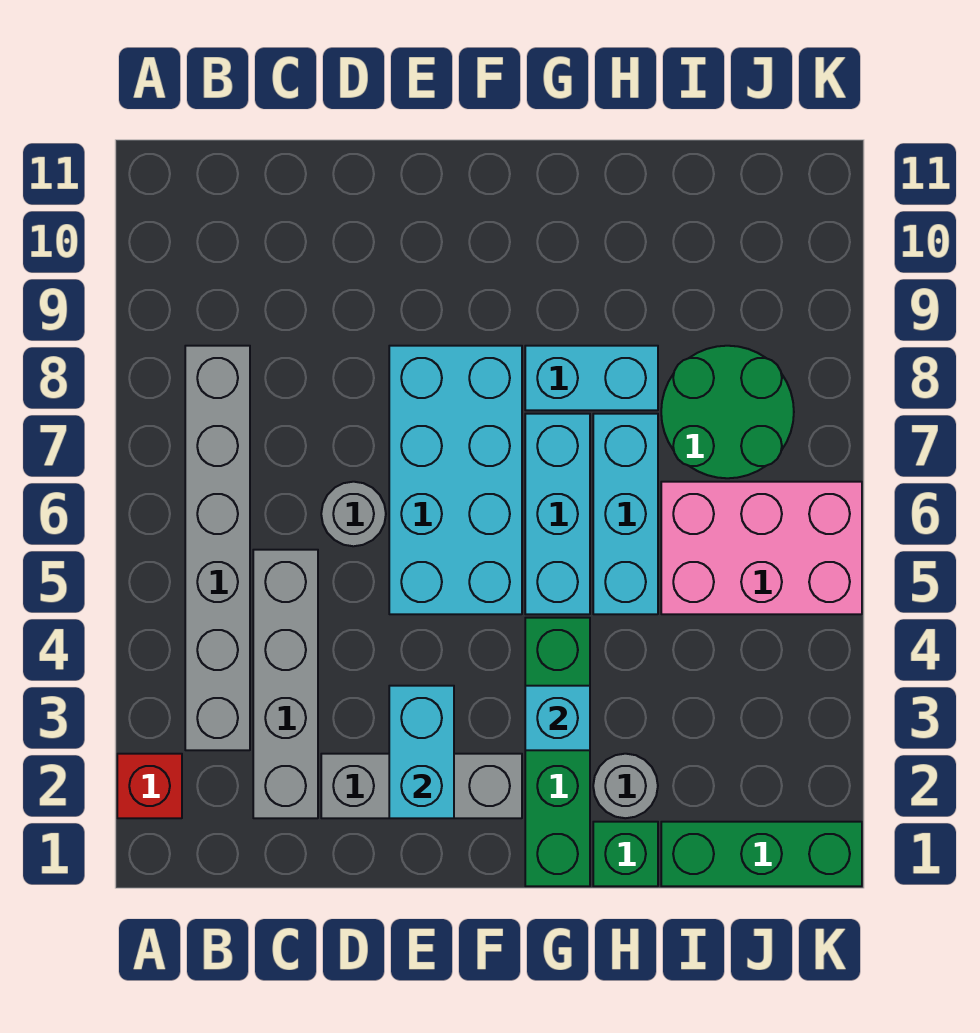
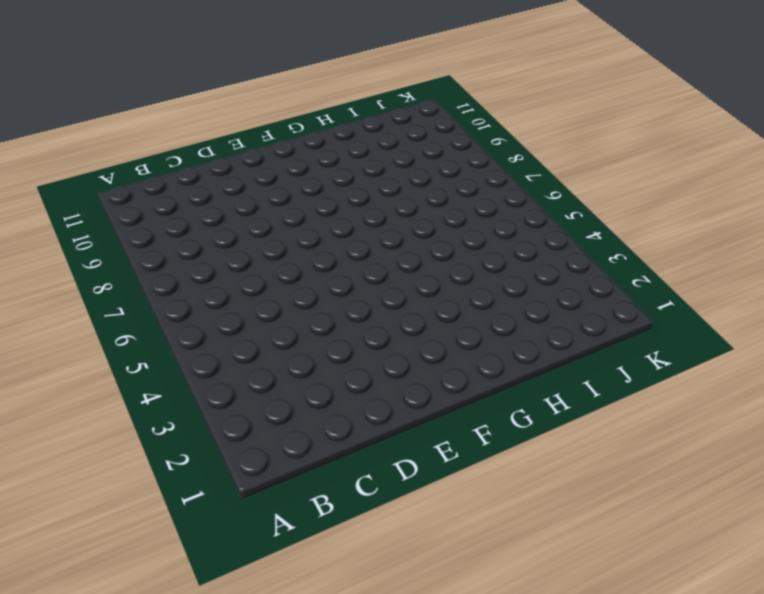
none -> red 1x1 brick [117,754,182,818]
none -> grey 1x6 brick [185,346,250,750]
none -> grey 1x4 brick [253,550,318,818]

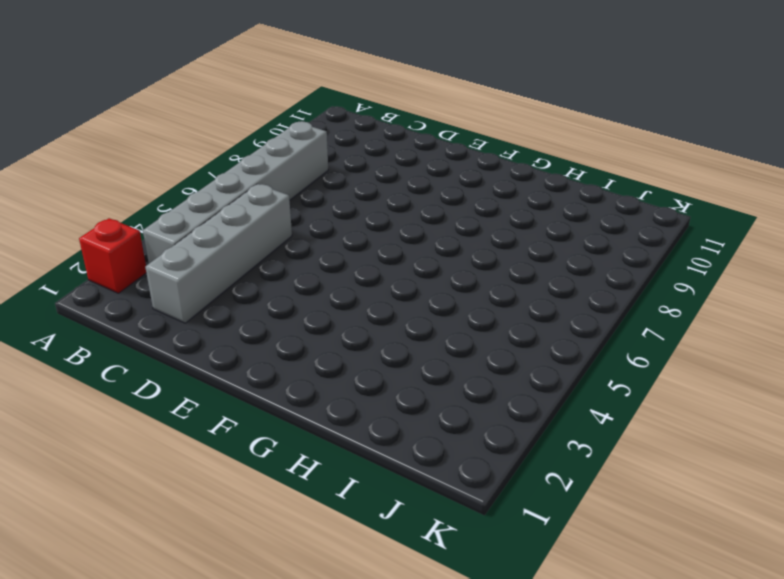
none -> grey 1x3 brick [321,754,522,818]
none -> grey 1x1 round brick [321,482,386,546]
none -> cyan 2x4 brick [389,346,522,614]

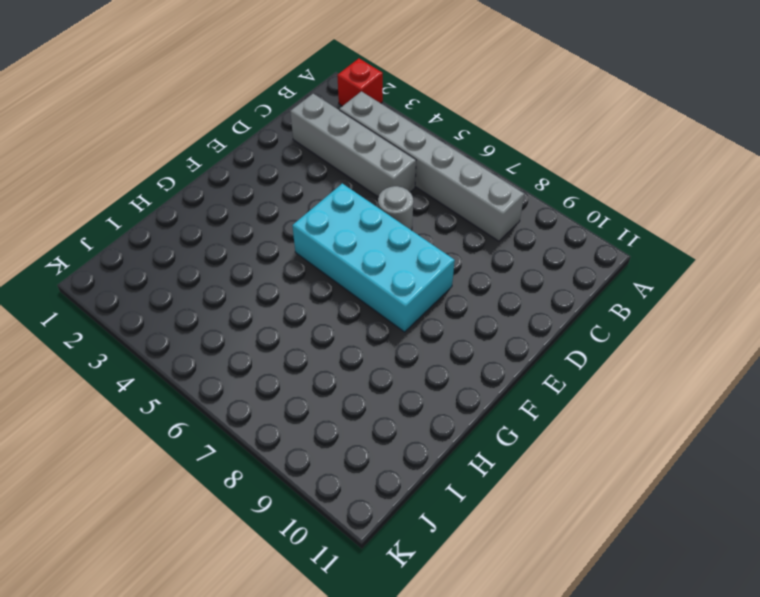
none -> grey 1x3 brick [321,754,522,818]
none -> green 1x4 brick [525,618,590,886]
none -> cyan 1x3 brick [525,414,590,614]

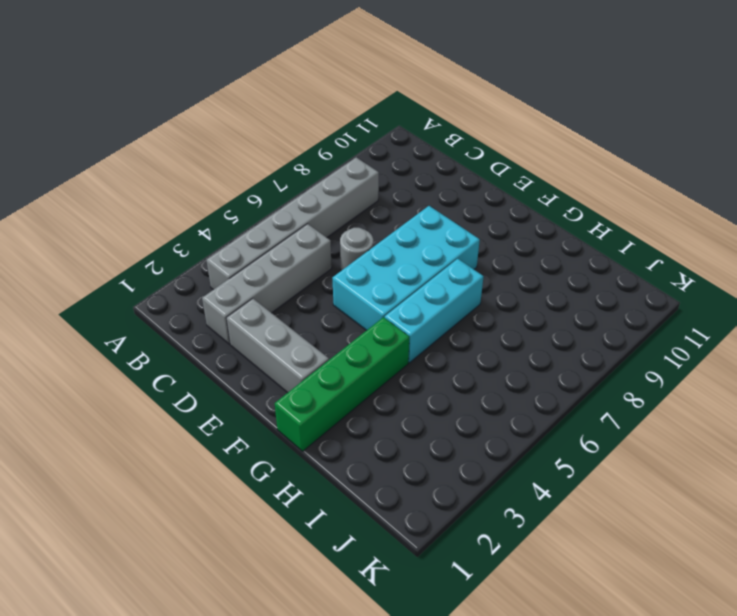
none -> red 1x1 brick [117,754,182,818]
none -> cyan 1x2 brick [525,346,658,410]
none -> green 1x1 brick [593,822,658,886]

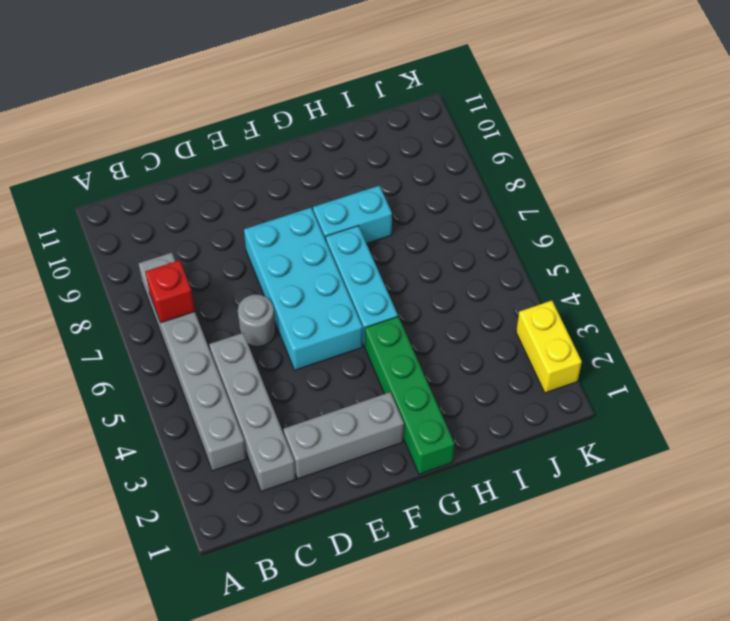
red 1x1 brick [145,260,195,323] -> red 1x1 brick moved to [117,754,182,818]
yellow 1x2 brick [516,301,582,393] -> none
none -> green 1x1 brick [593,822,658,886]
none -> grey 1x1 round brick [593,754,658,818]
none -> cyan 1x3 brick [593,414,658,614]

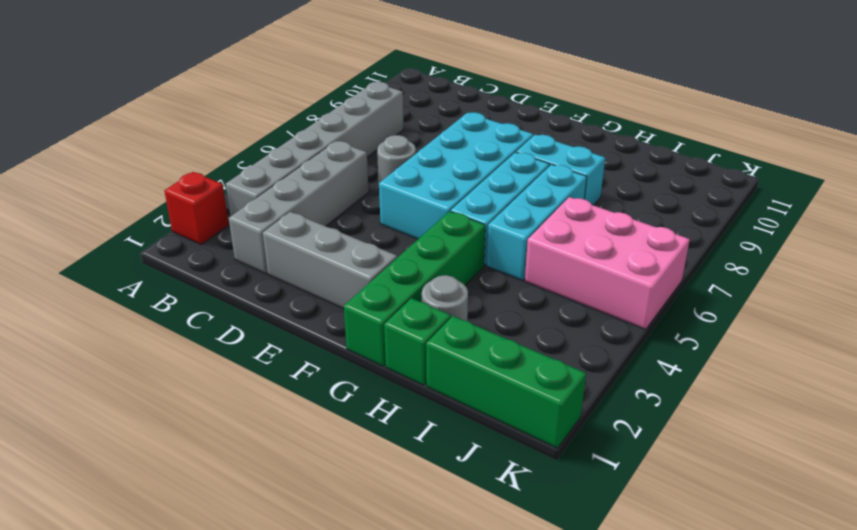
none -> green 2x2 round brick [661,346,794,478]
none -> cyan 1x2 brick [389,686,454,818]
none -> cyan 1x1 brick [525,686,590,750]

